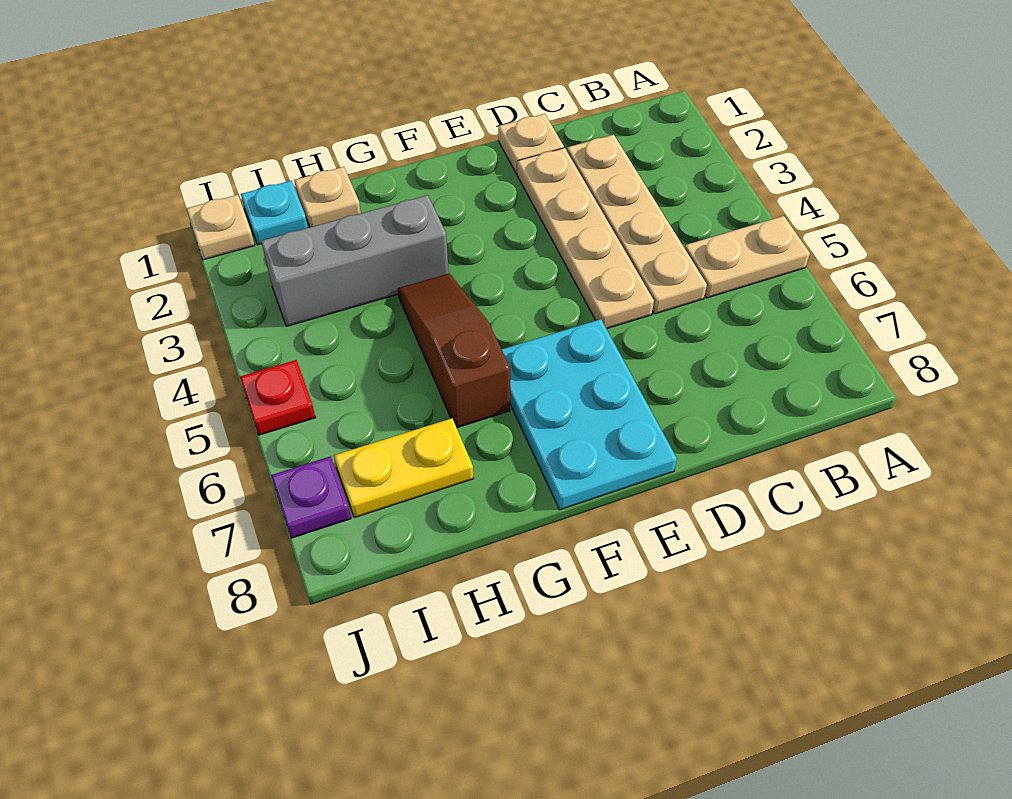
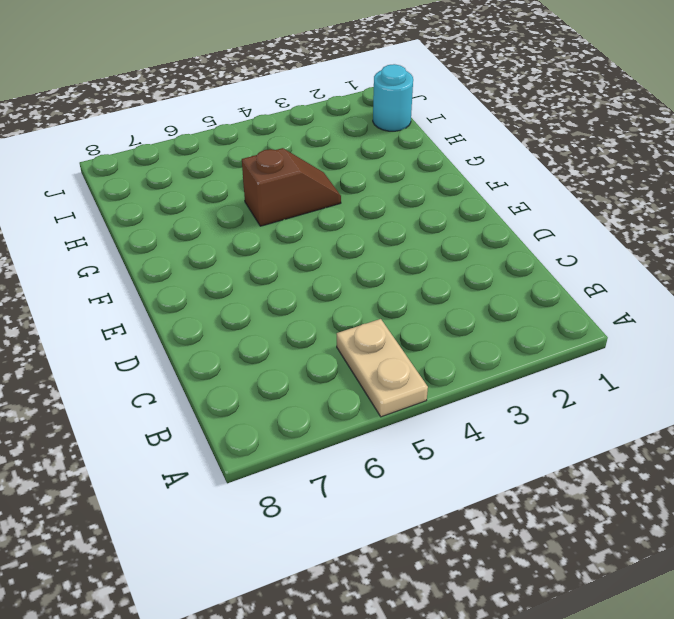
brown 1x2 slope [242,148,341,226] -> brown 1x3 slope [398,273,510,428]
cyan 1x1 round brick [373,64,413,131] -> cyan 1x1 plate [241,181,308,245]
none -> tan 1x4 plate [567,135,707,314]
none -> tan 1x1 plate [498,114,564,174]
none -> tan 1x4 plate [517,148,654,329]

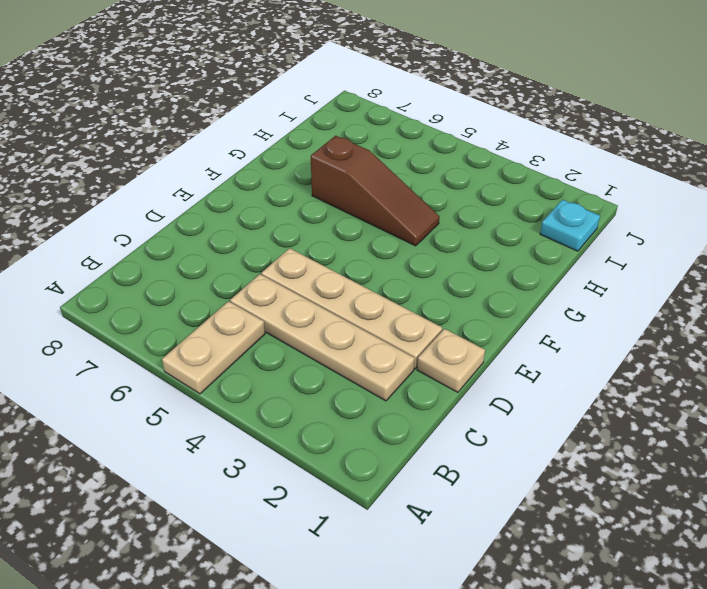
none -> cyan 2x3 plate [502,319,677,510]
none -> grey 1x3 brick [261,195,449,326]
none -> tan 1x1 plate [294,167,361,227]

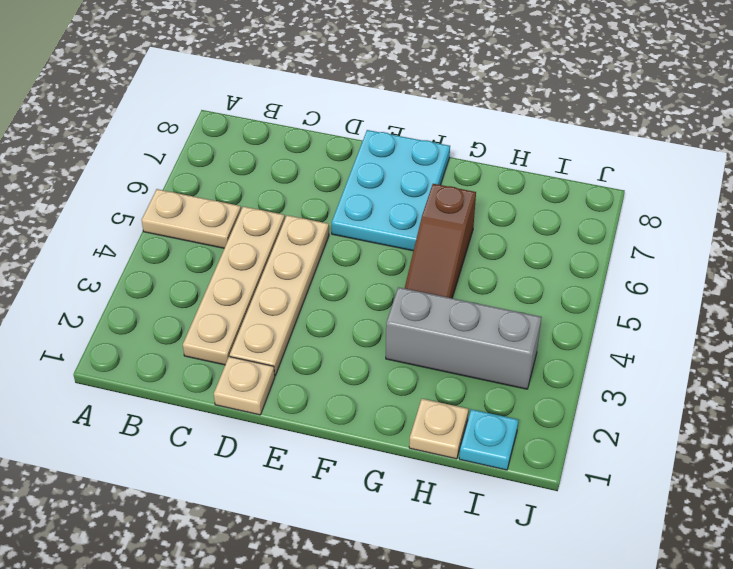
none -> yellow 1x2 plate [334,418,473,518]
none -> tan 1x1 plate [187,195,255,260]
none -> red 1x1 plate [240,360,315,435]

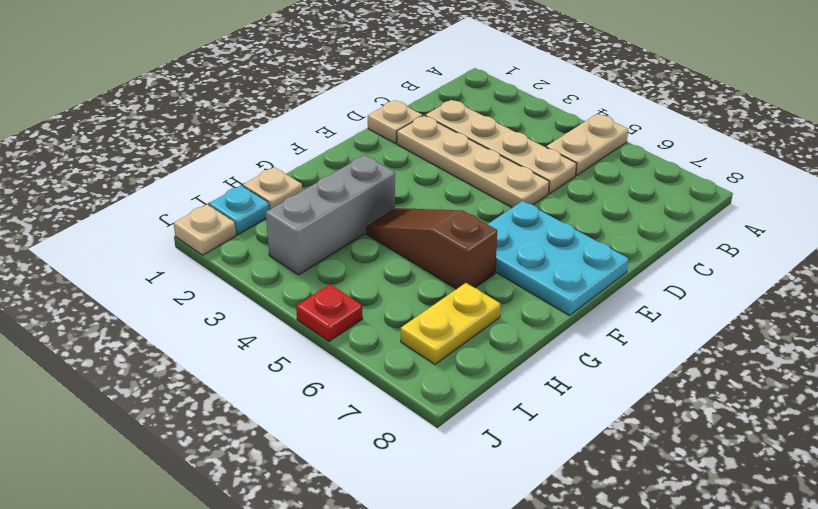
none -> purple 1x1 plate [271,456,351,538]

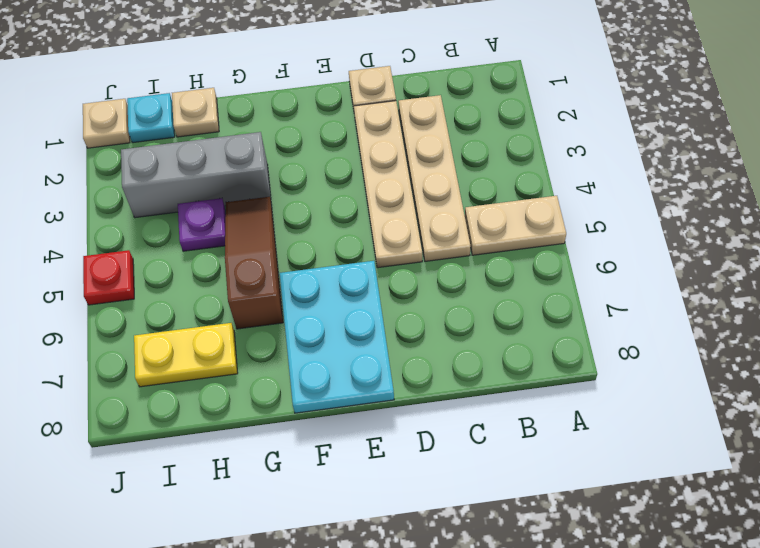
purple 1x1 plate [178,198,226,251] -> purple 1x1 plate moved to [271,456,351,538]

